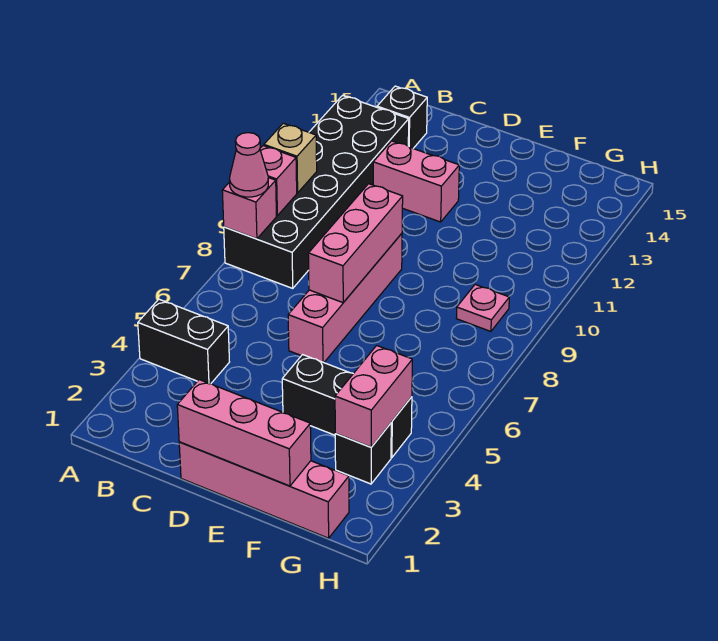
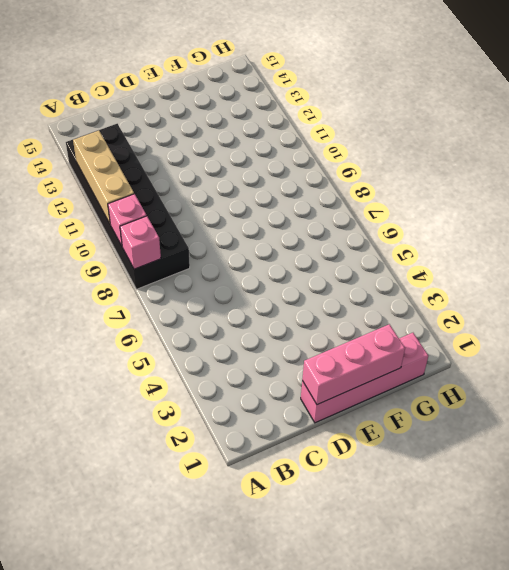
tan 1x3 brick [73,130,134,224] -> tan 1x1 brick [264,123,317,193]
none -> black 1x2 brick [138,299,229,384]
none -> black 1x1 brick [377,86,427,148]
none -> pink 1x2 brick [373,141,459,222]

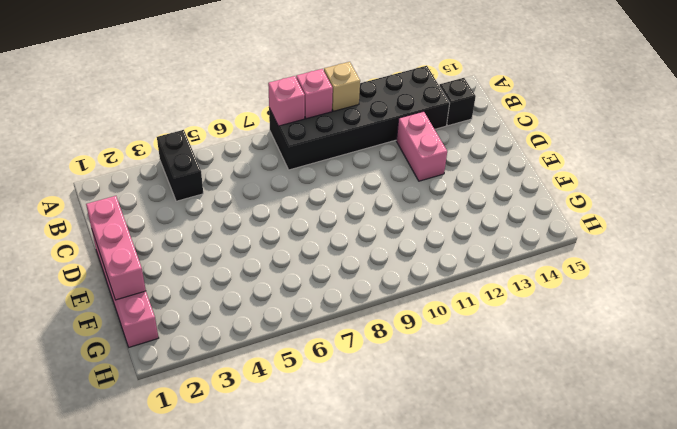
none -> pink 1x4 brick [288,234,402,363]
none -> black 1x3 brick [282,355,412,458]
none -> black 1x1 brick [335,423,391,484]

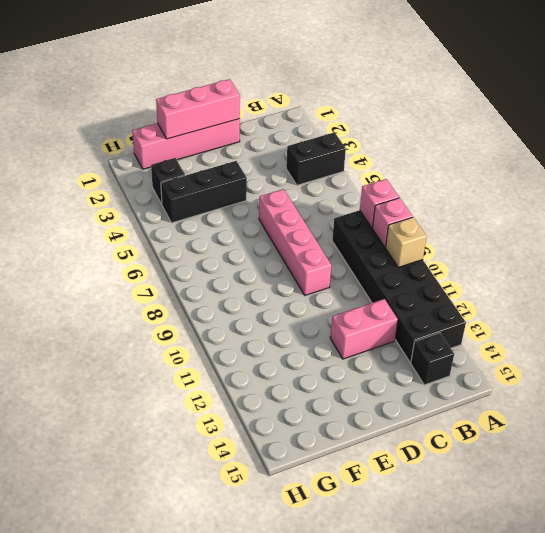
none -> pink 1x1 plate [456,285,509,331]
none -> pink 1x3 brick [308,184,403,303]
none -> pink 1x2 brick [335,346,412,447]

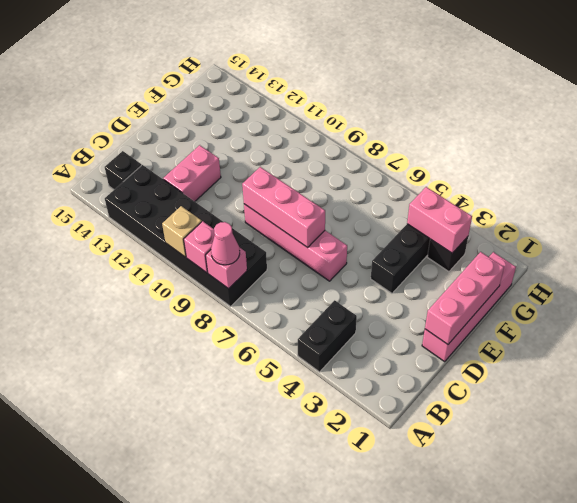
none -> pink 1x1 plate [456,285,509,331]

